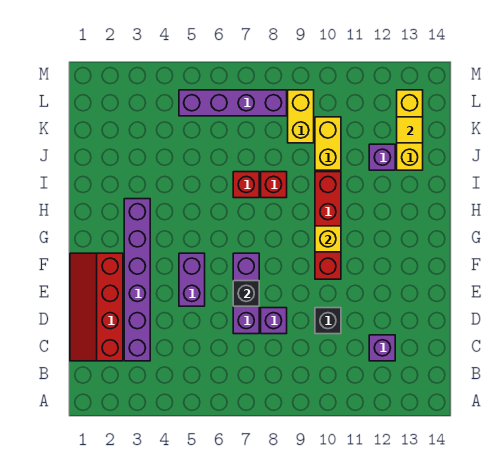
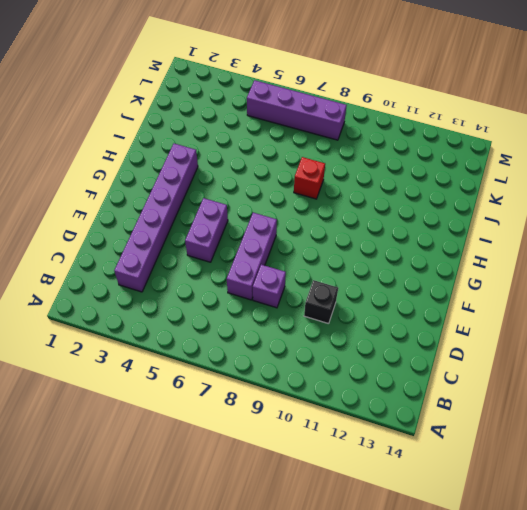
none -> red 2x4 slope [70,253,123,361]
none -> purple 1x1 brick [369,335,395,361]
none -> red 1x4 brick [315,172,341,279]

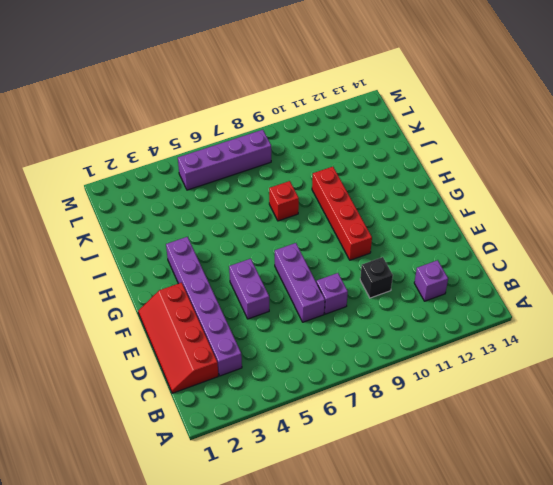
none -> red 1x1 brick [233,172,259,198]
none -> yellow 1x2 brick [315,117,341,170]
none -> purple 1x1 brick [369,144,395,170]

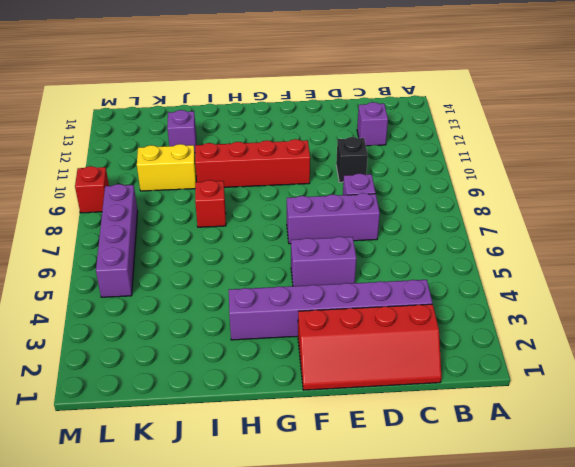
red 1x1 brick [75,166,109,213] -> red 1x1 brick moved to [233,172,259,198]
none -> yellow 1x3 brick [397,90,423,170]
none -> yellow 1x2 brick [288,90,314,143]
none -> black 1x1 brick [233,281,259,306]

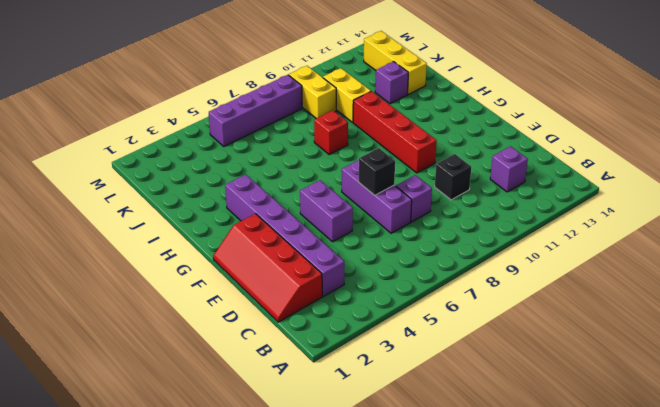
none -> red 1x1 brick [233,172,259,198]
none -> yellow 1x1 brick [315,226,341,252]
none -> yellow 1x1 tile [397,117,423,143]

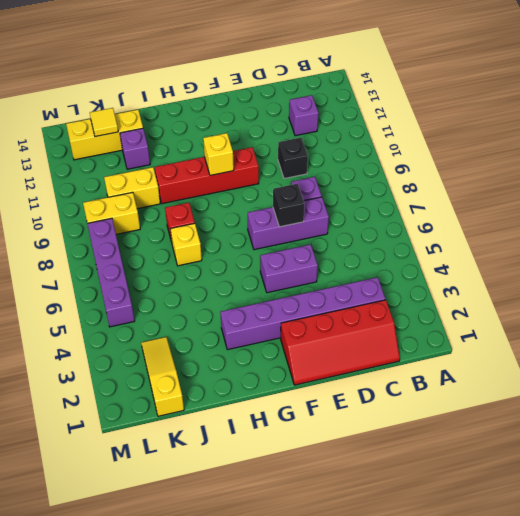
yellow 1x1 brick [170,223,202,266] -> red 1x1 brick [233,172,259,198]
yellow 1x3 slope [141,337,184,416] -> none

